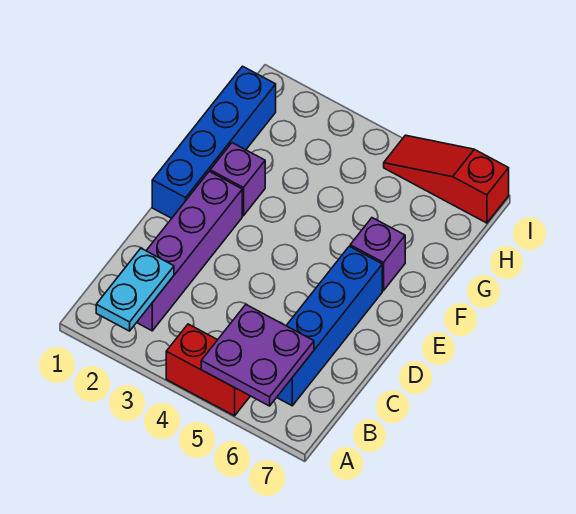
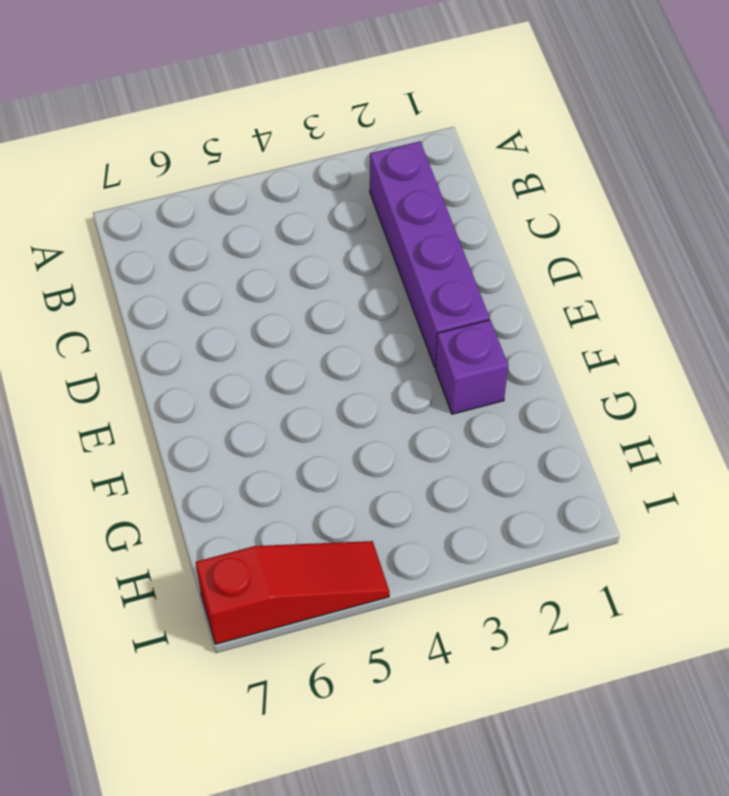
none -> red 1x2 brick [166,324,250,416]
none -> blue 1x4 brick [277,246,382,406]

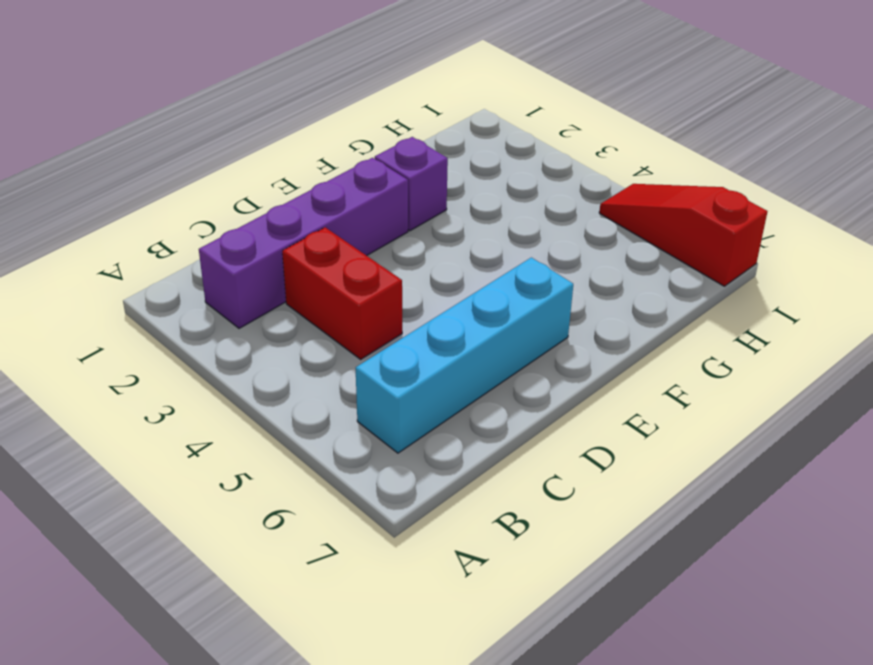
cyan 1x4 brick [356,258,573,453] -> blue 1x4 brick [277,246,382,406]
red 1x2 brick [282,227,402,359] -> red 1x2 brick moved to [166,324,250,416]
none -> blue 1x4 brick [152,66,276,218]
none -> purple 1x1 brick [350,218,405,291]

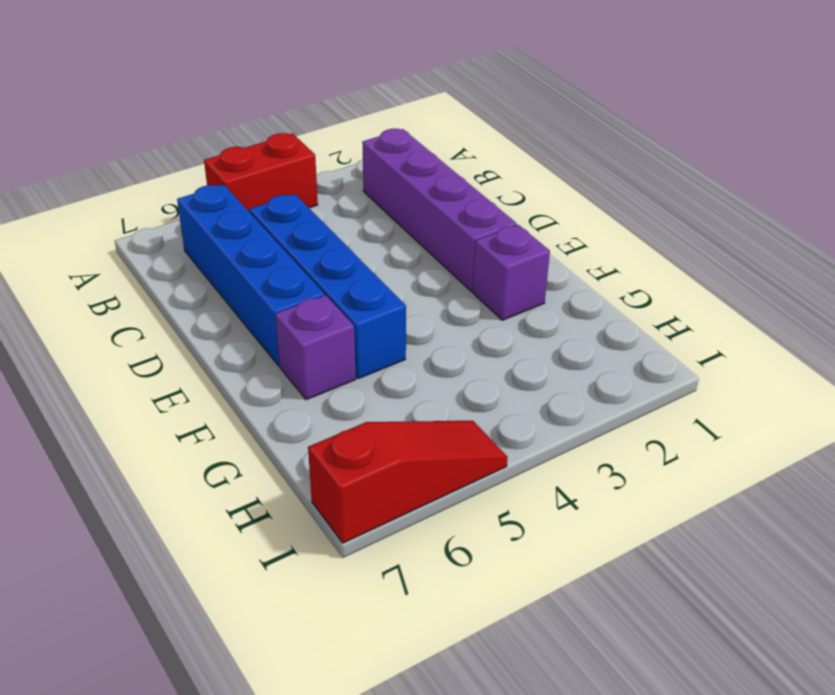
blue 1x4 brick [249,194,406,379] -> blue 1x4 brick moved to [152,66,276,218]
none -> cyan 1x2 plate [96,248,174,331]
none -> purple 2x2 plate [201,305,314,406]

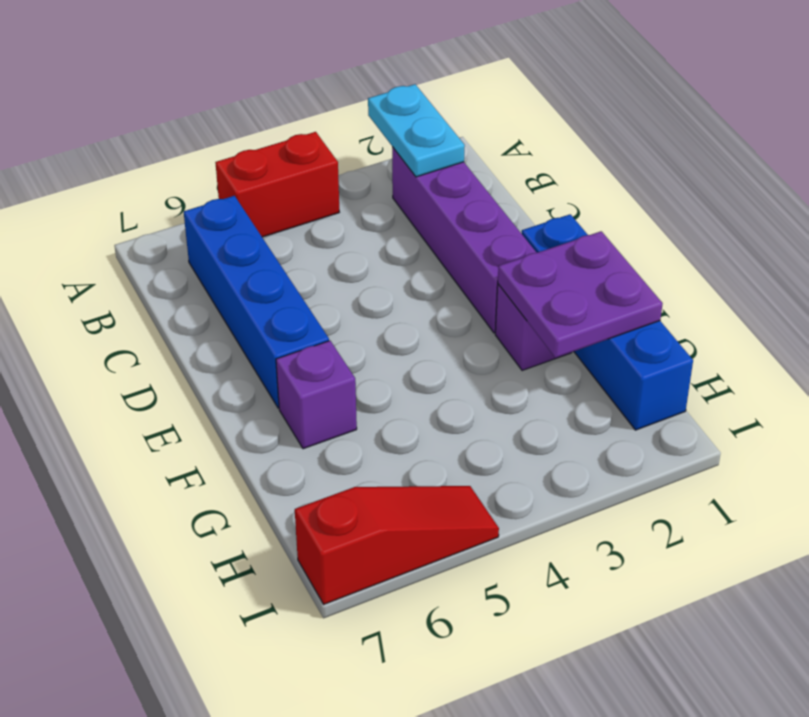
purple 2x2 plate [498,231,663,358] -> purple 2x2 plate moved to [201,305,314,406]

